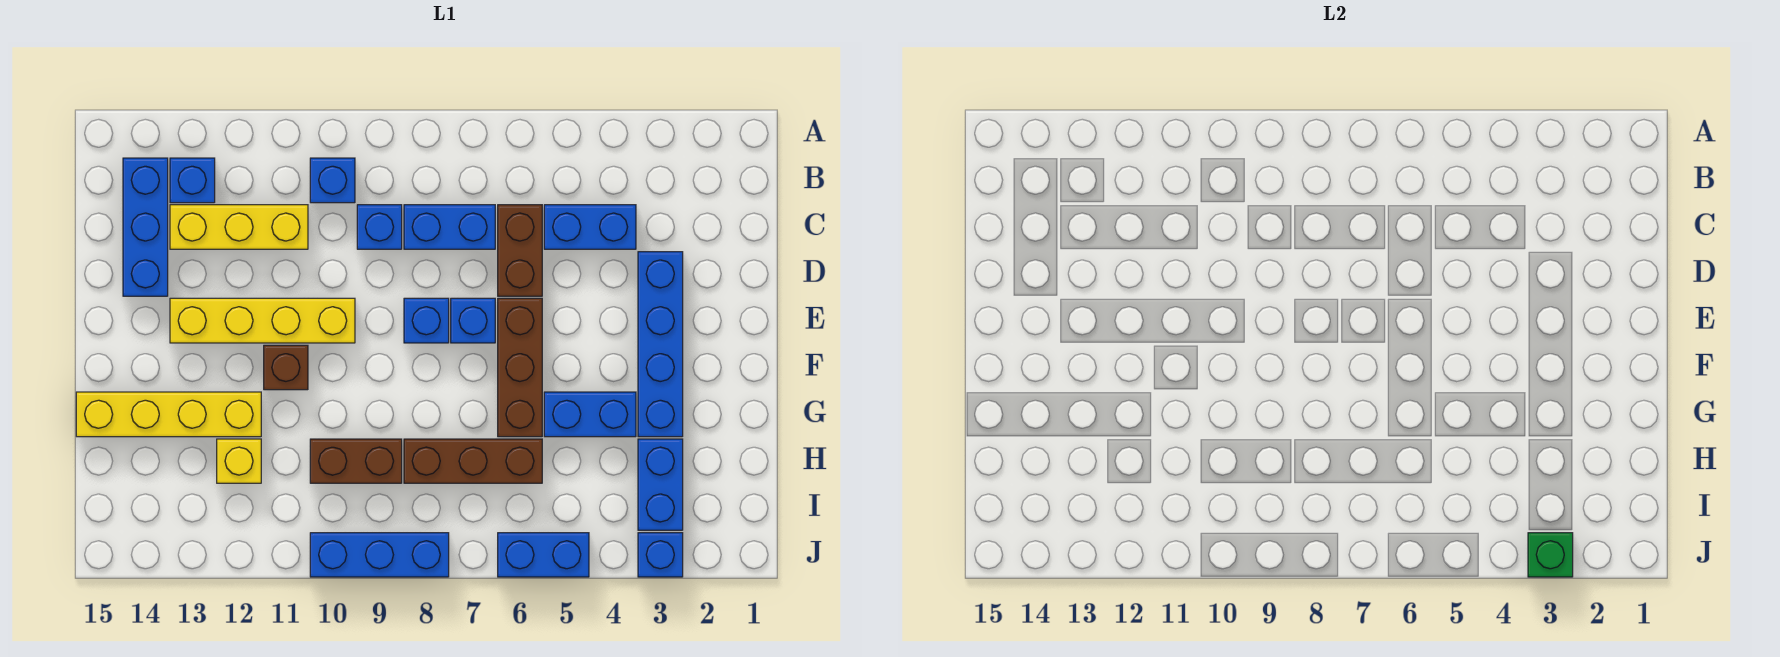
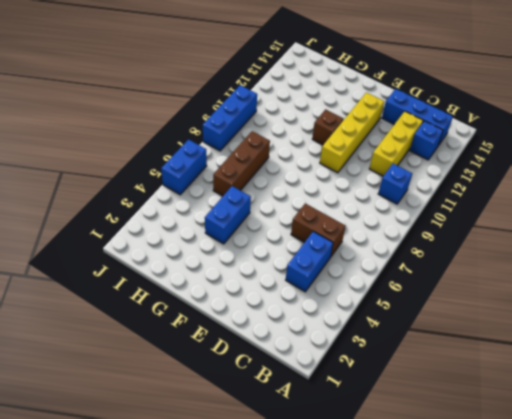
none -> blue 1x2 brick [404,205,495,249]
none -> blue 1x1 brick [357,205,402,249]
none -> blue 1x4 brick [638,252,683,437]

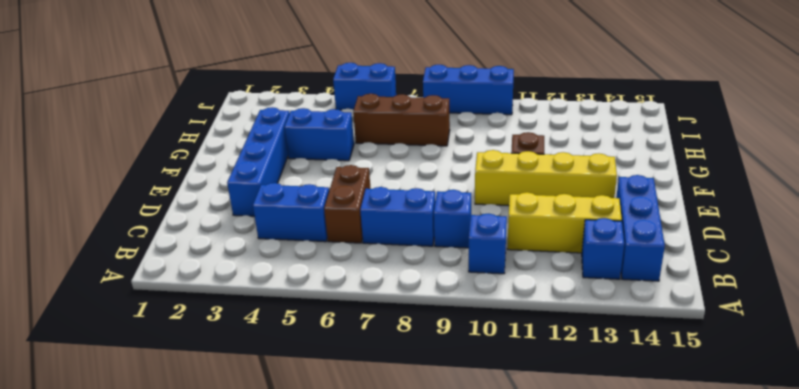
none -> brown 1x3 brick [498,298,542,437]
none -> blue 1x1 brick [451,298,495,343]
none -> blue 1x1 brick [404,298,449,343]

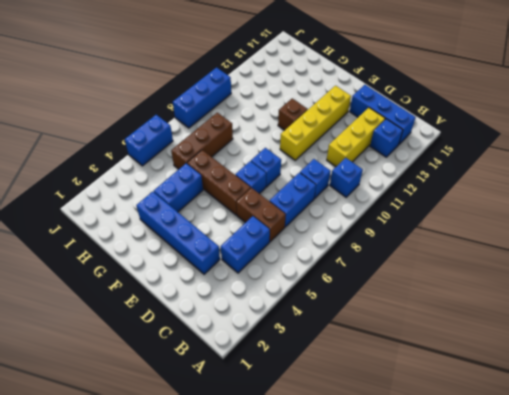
none -> yellow 1x4 brick [76,392,261,437]
none -> blue 1x2 brick [638,439,683,530]
none -> brown 1x2 brick [310,439,402,483]

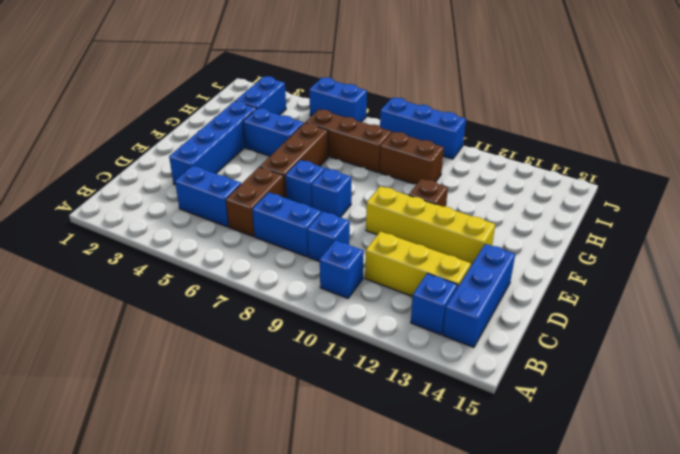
none -> yellow 1x4 brick [76,392,261,437]
none -> yellow 1x1 brick [217,439,261,483]
none -> blue 1x1 brick [638,533,683,577]

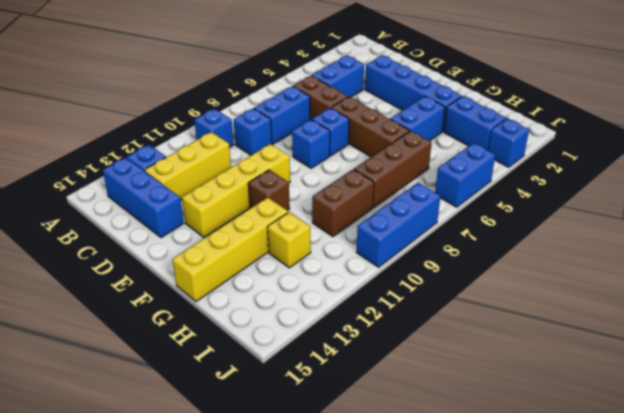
none -> green 1x1 brick [1528,533,1573,577]

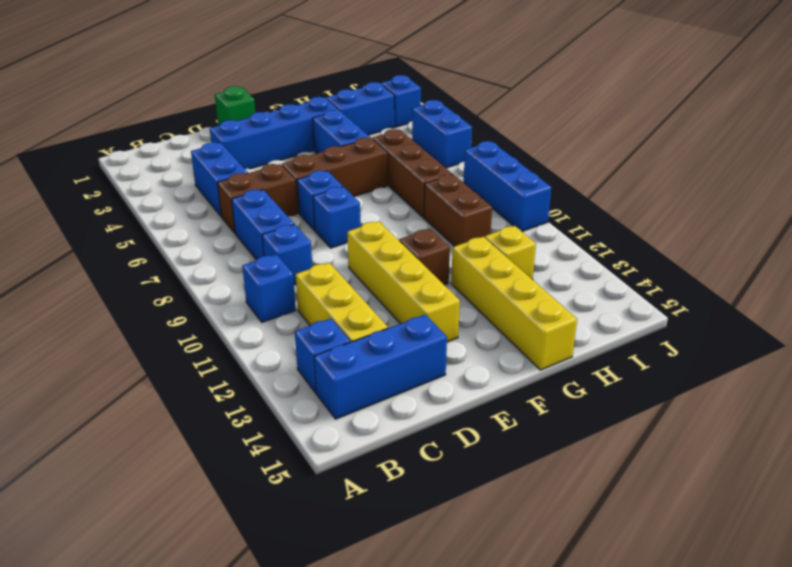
green 1x1 brick [215,86,255,126] -> green 1x1 brick moved to [1528,533,1573,577]

